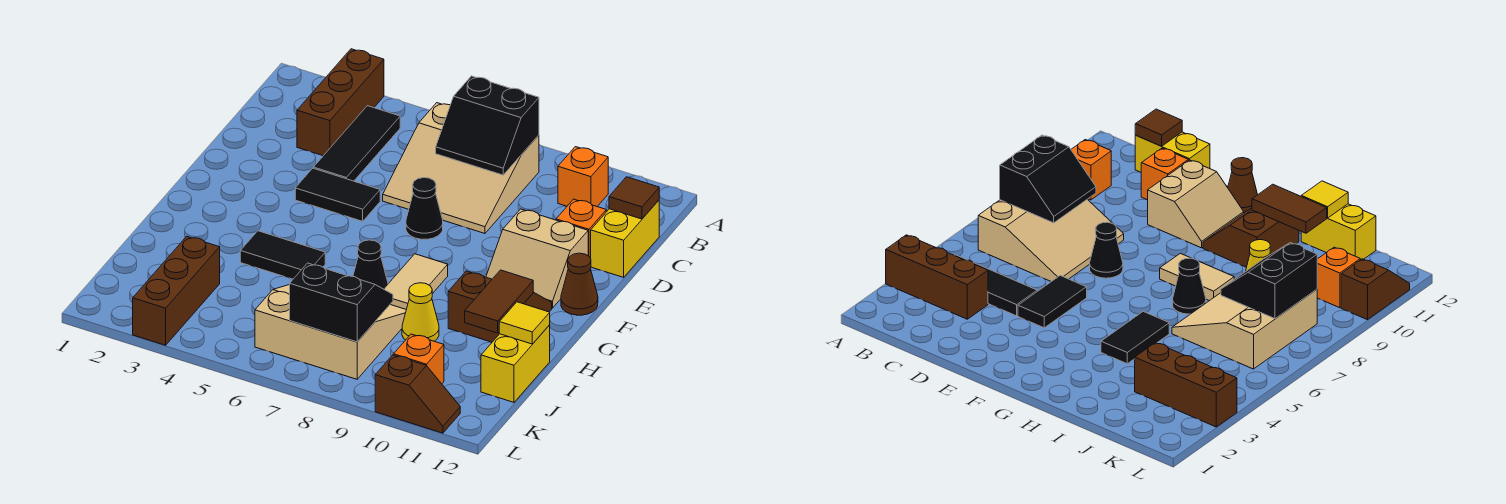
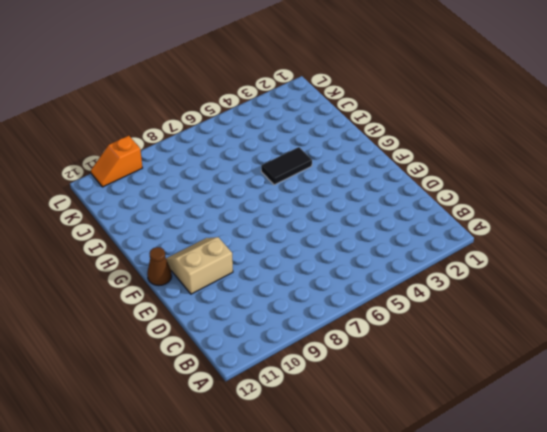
orange 1x2 slope [91,136,142,187] -> brown 1x2 slope [375,355,460,433]
none -> brown 1x3 brick [297,49,384,156]
none -> black 1x3 tile [313,106,400,181]
none -> tan 3x3 slope [383,103,539,233]

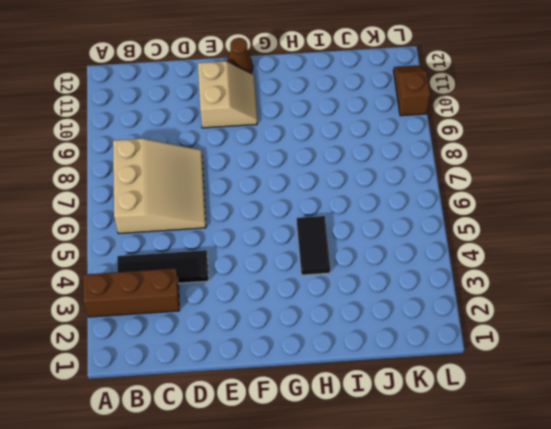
none -> orange 1x1 brick [558,147,608,206]
none -> yellow 1x2 brick [591,200,659,277]
none -> orange 1x1 brick [556,199,606,258]

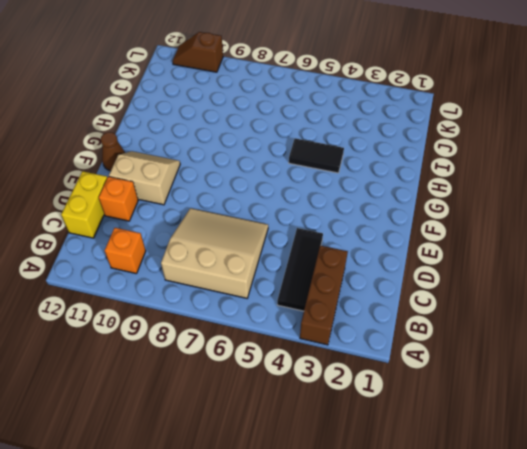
none -> black 1x2 tile [295,168,380,221]
none -> black 1x1 cone [406,178,443,239]
none -> tan 1x2 tile [384,254,448,309]

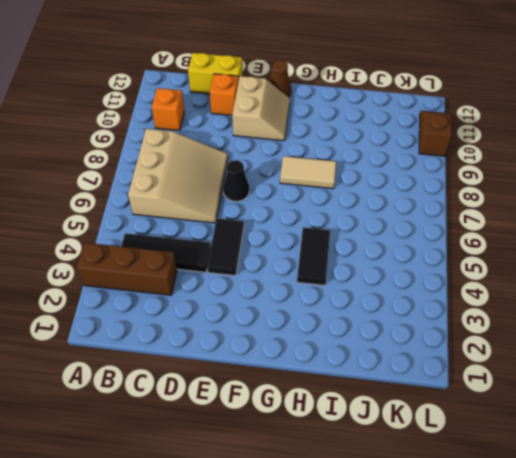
none -> brown 2x2 slope [448,271,552,342]
none -> black 1x1 cone [353,240,388,289]
none -> tan 3x3 slope [255,285,406,379]

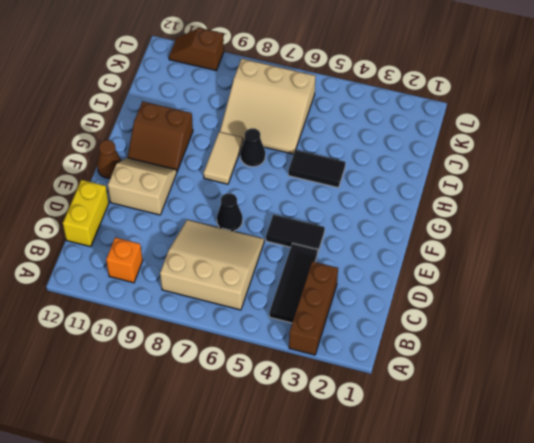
none -> orange 1x1 brick [556,199,606,258]
none -> yellow 1x1 cone [402,283,439,341]
none -> yellow 1x2 brick [481,325,550,402]

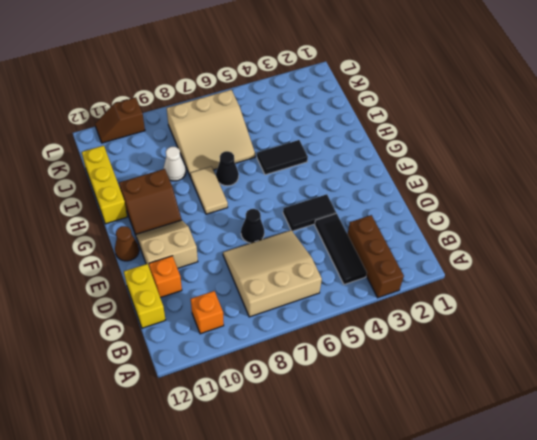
yellow 1x3 brick [82,146,128,224] -> yellow 1x2 brick [481,325,550,402]
white 1x1 cone [163,147,186,181] -> yellow 1x1 cone [402,283,439,341]
none -> brown 1x3 brick [133,236,220,345]
none -> orange 1x1 brick [394,334,444,384]
none -> black 2x2 slope [436,76,539,175]

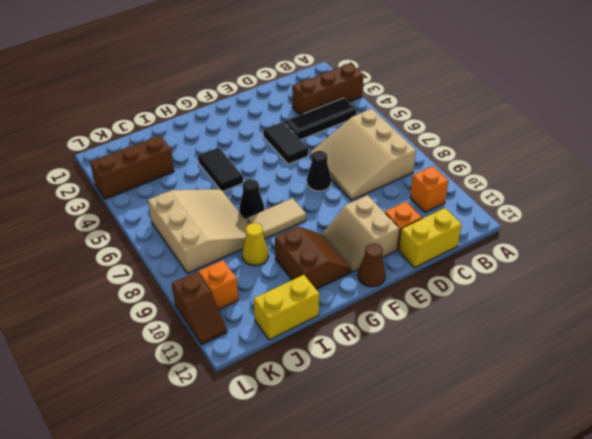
none -> black 2x2 slope [436,76,539,175]
none -> brown 1x1 tile [609,177,659,219]
none -> brown 1x2 tile [465,270,533,333]

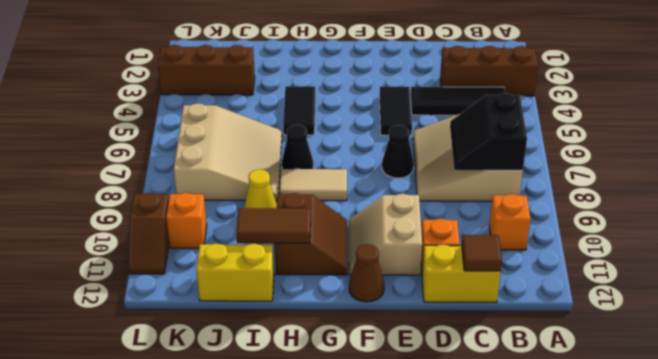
none -> yellow 1x1 tile [499,302,550,344]
none -> black 2x2 slope [290,263,393,342]

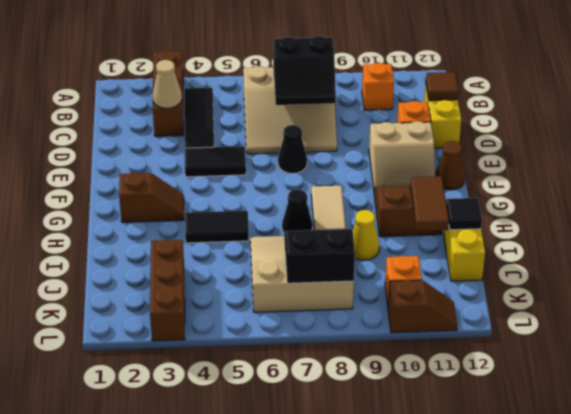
tan 1x1 cone [153,60,182,108] -> none
brown 1x2 slope [119,172,184,222] -> none
black 1x1 tile [446,198,482,230] -> yellow 1x1 tile [499,302,550,344]

